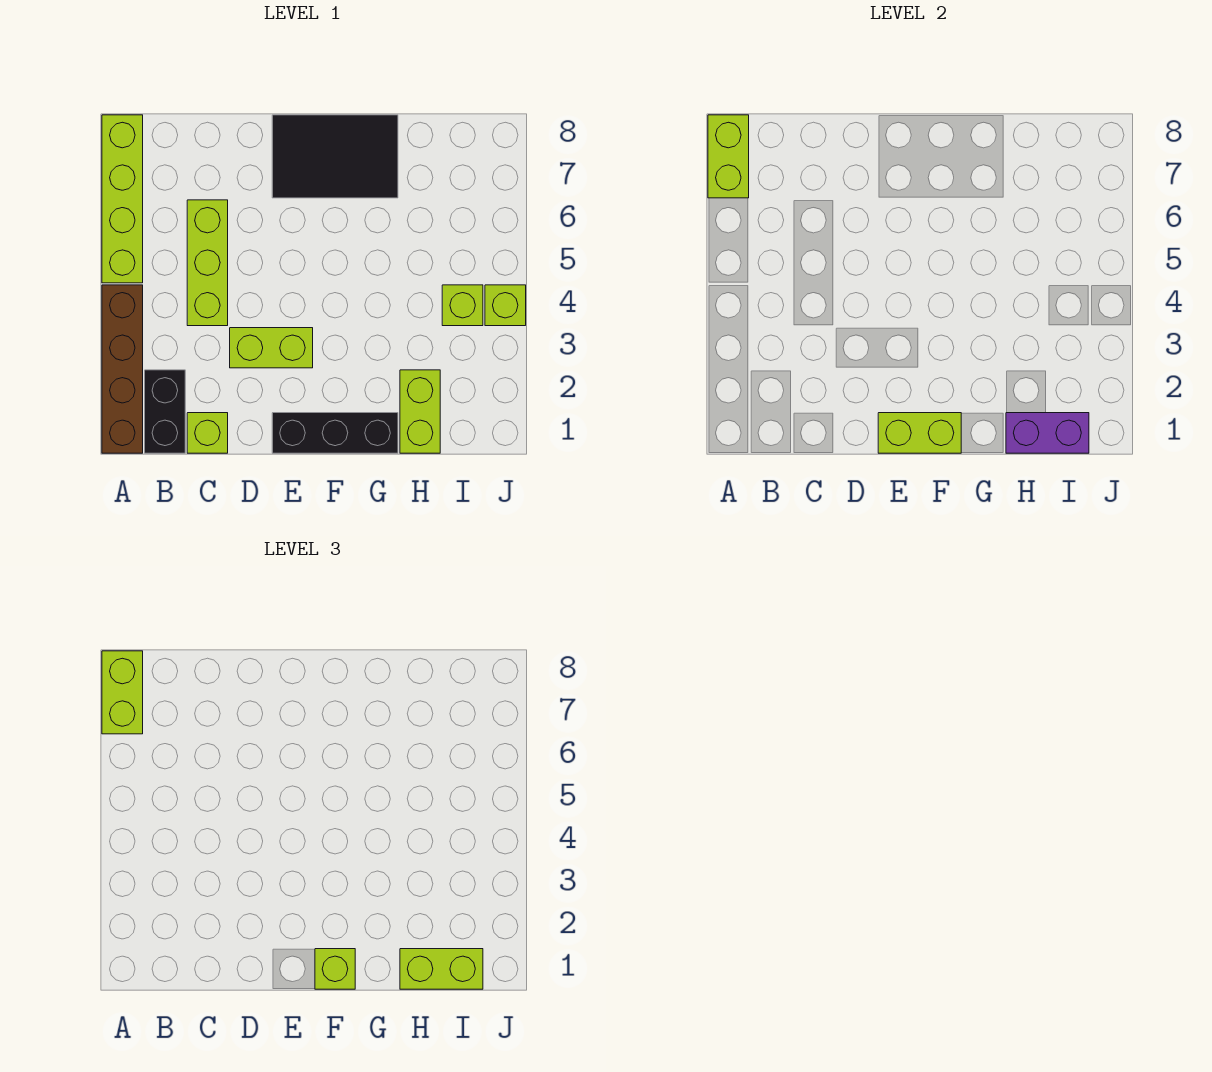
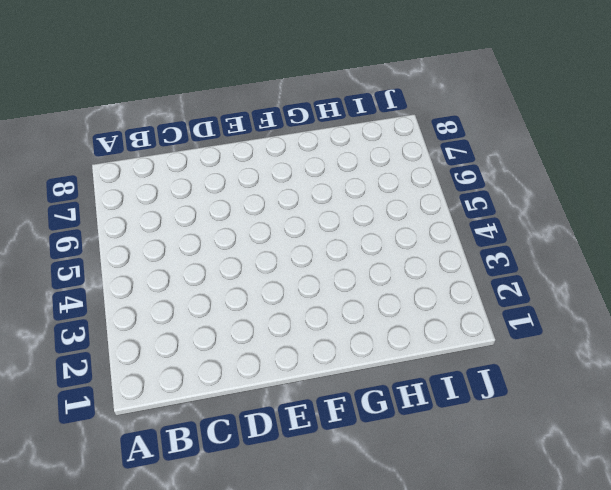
none -> brown 1x4 brick [102,285,143,453]
none -> lime 1x4 brick [102,115,143,283]
none -> black 1x2 brick [145,370,185,453]

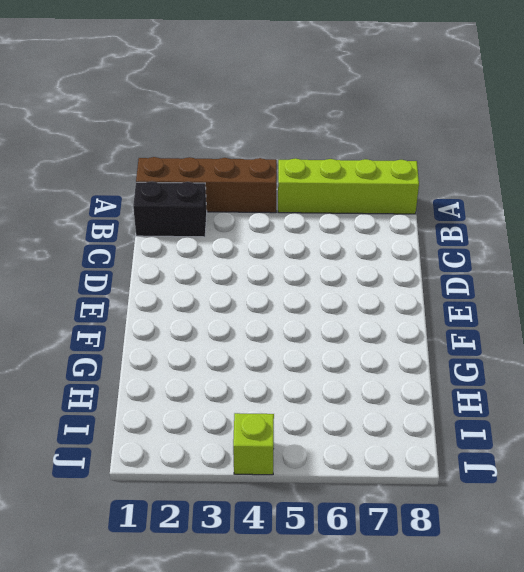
none -> lime 1x1 brick [187,413,228,453]
none -> lime 1x3 brick [187,200,228,326]
none -> lime 1x2 brick [230,328,313,368]

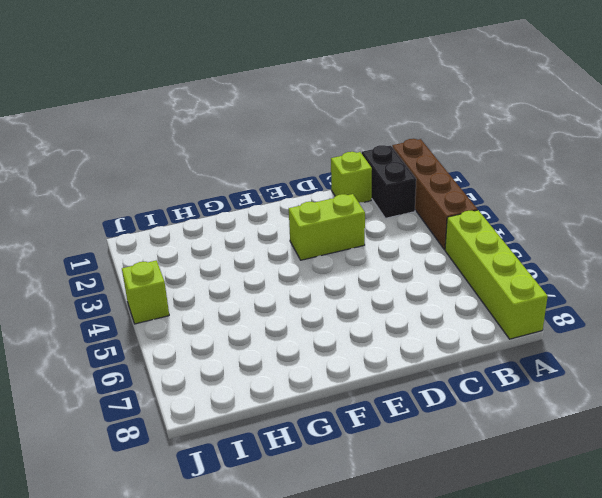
none -> lime 1x3 brick [187,200,228,326]
none -> black 1x3 brick [272,413,398,453]
none -> black 2x3 tile [272,115,398,198]

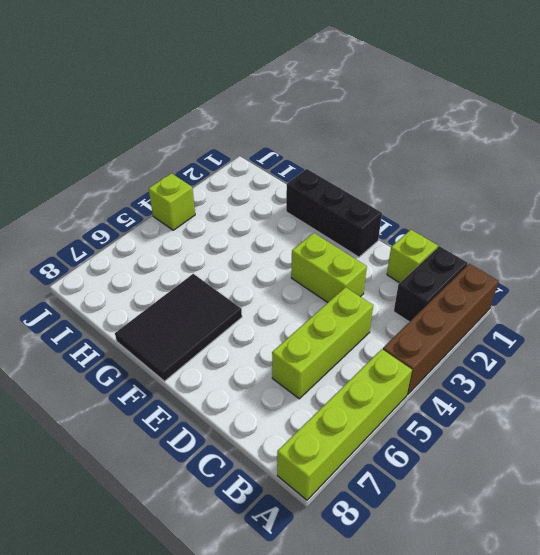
black 2x3 tile [115,274,242,381] -> black 2x3 tile turned to [272,115,398,198]
none -> lime 1x2 brick [400,370,440,453]
none -> lime 1x1 brick [442,285,483,326]
none -> lime 1x2 brick [708,115,749,198]

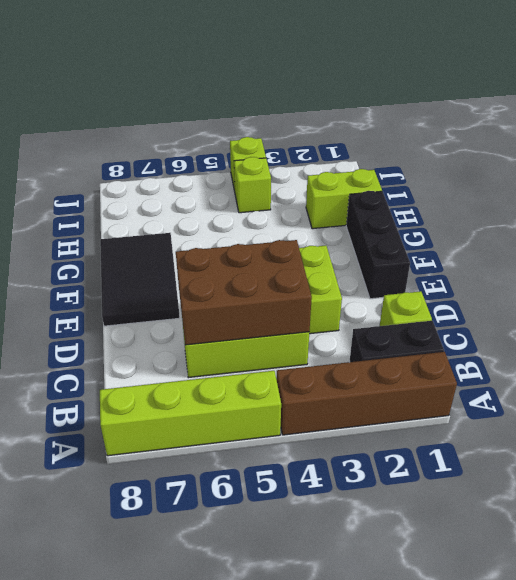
brown 2x3 brick [176,240,312,345] -> none
none -> lime 1x2 brick [708,115,749,198]
none -> lime 1x2 brick [878,413,961,453]
none -> purple 1x2 brick [1006,413,1089,453]

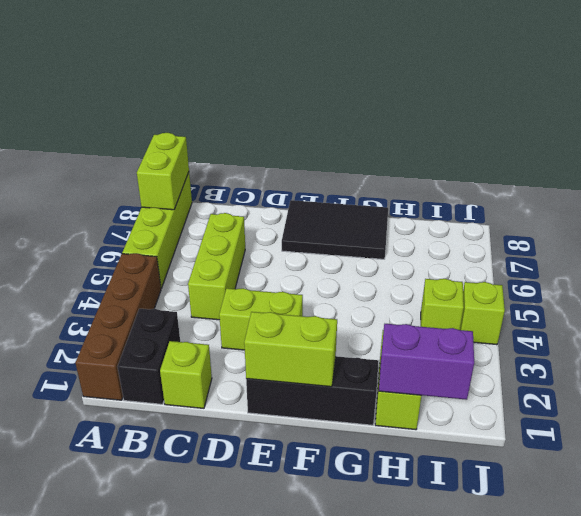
none -> lime 1x2 brick [102,651,143,734]
none -> lime 1x1 brick [315,949,355,989]
none -> lime 1x2 brick [400,949,483,989]

